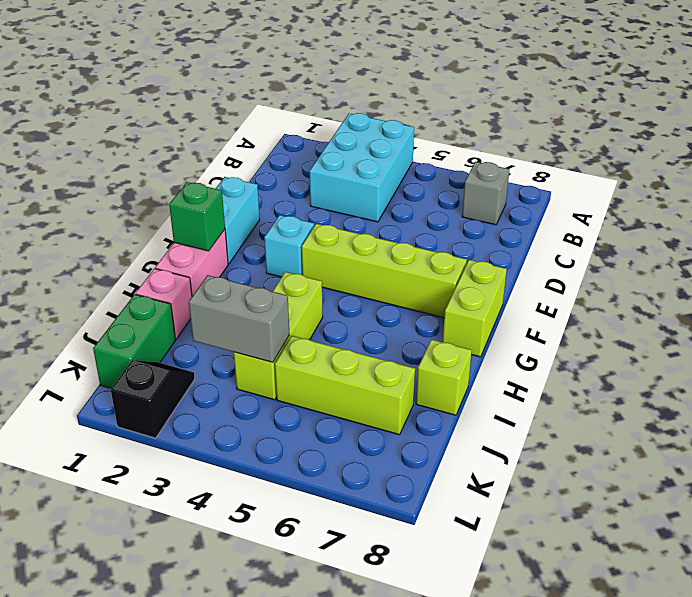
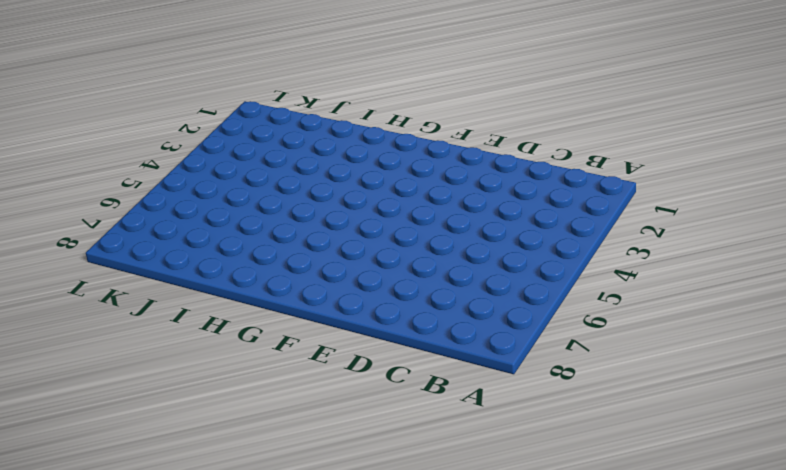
none -> cyan 2x3 brick [310,113,414,222]
none -> grey 1x1 brick [462,162,510,225]
none -> cyan 1x2 brick [215,177,260,264]

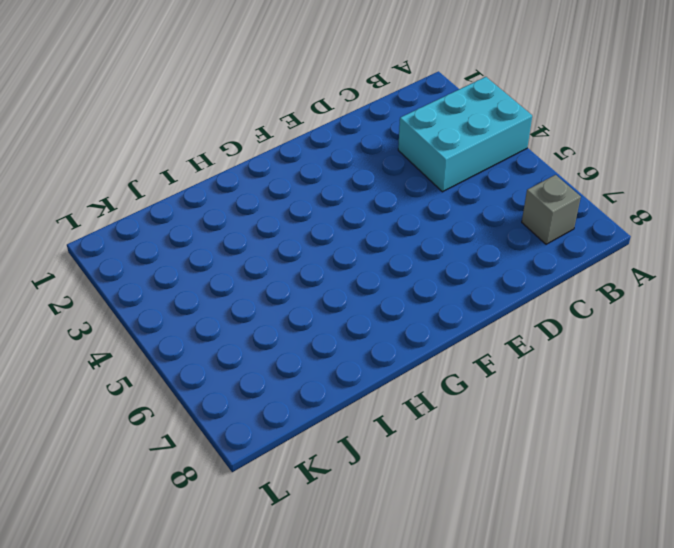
none -> cyan 1x2 brick [215,177,260,264]
none -> cyan 1x1 brick [264,215,314,277]
none -> lime 1x4 brick [302,224,467,318]

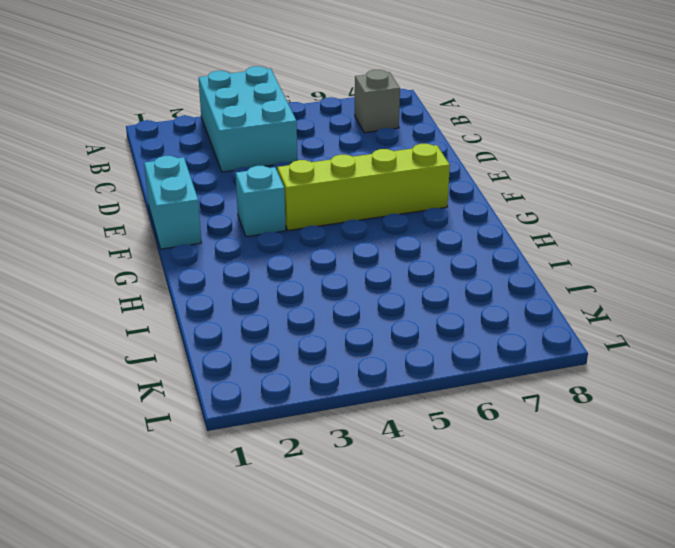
none -> lime 1x2 brick [443,260,507,357]
none -> pink 1x2 brick [155,229,228,296]
none -> lime 1x3 brick [234,272,323,400]

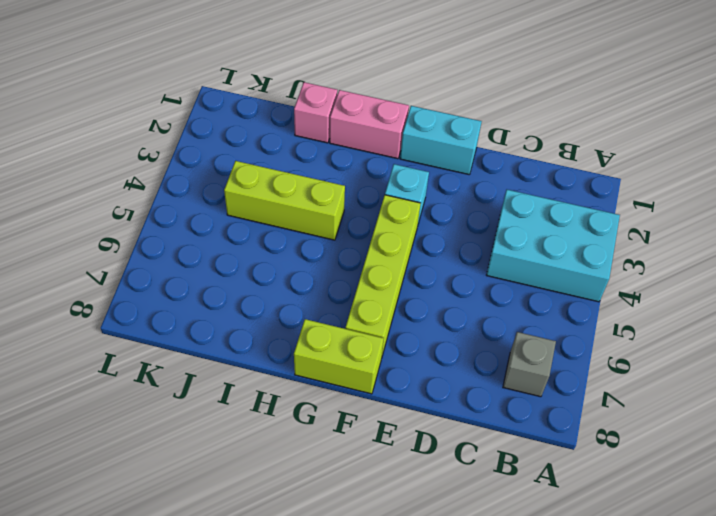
none -> lime 1x1 brick [416,340,472,415]
none -> green 1x2 brick [93,294,175,388]
none -> lime 1x3 brick [275,336,415,435]

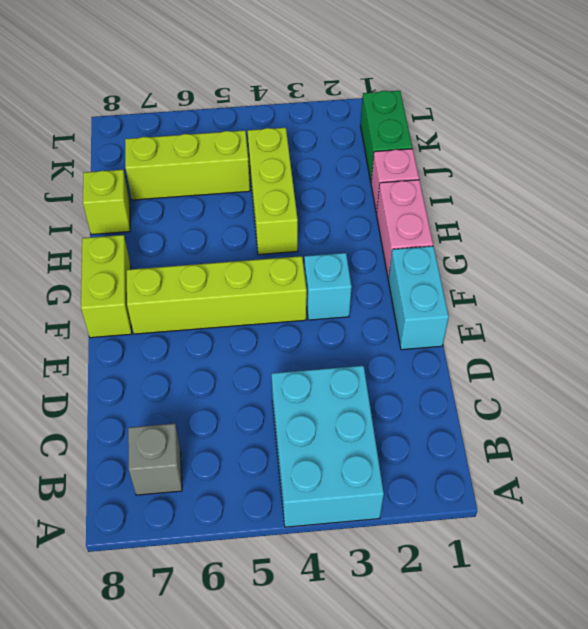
none -> black 1x2 slope [111,360,195,438]
none -> green 1x1 brick [169,182,225,251]
none -> grey 1x2 brick [189,275,289,362]

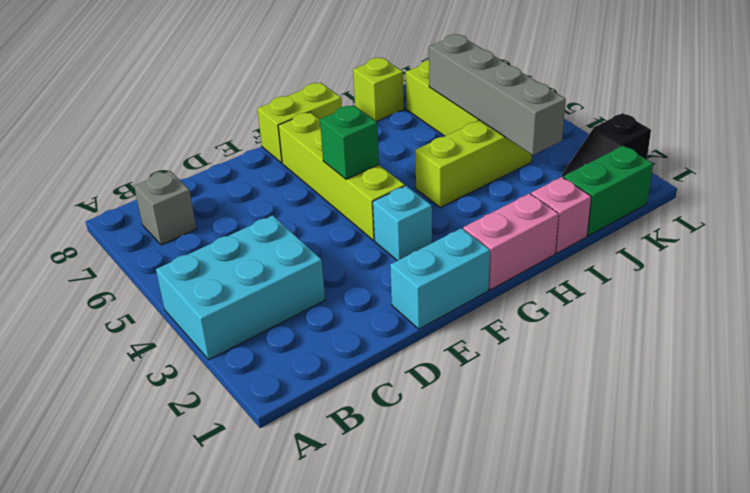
green 1x1 brick [320,105,379,179] -> green 1x1 brick moved to [169,182,225,251]
grey 1x4 brick [429,34,566,155] -> grey 1x2 brick [189,275,289,362]

